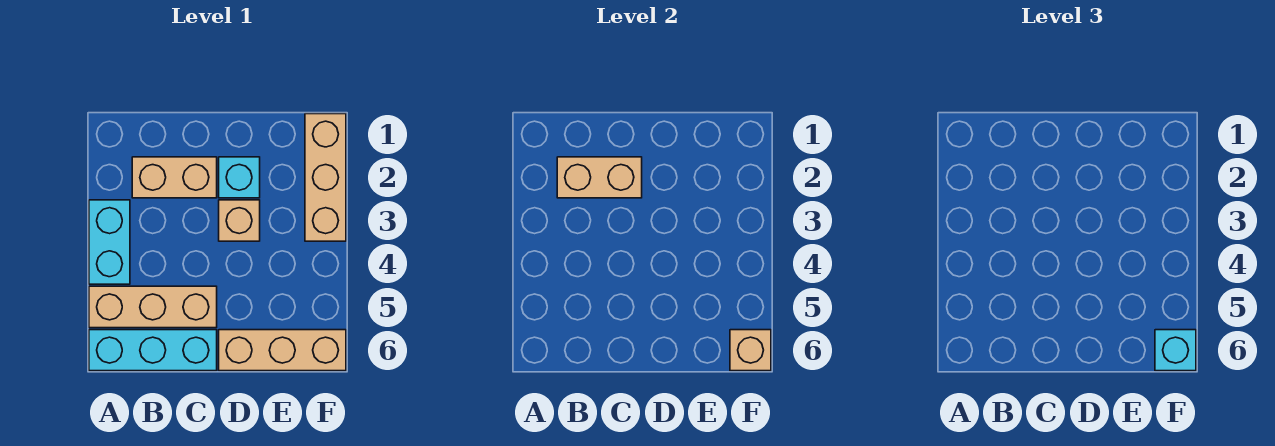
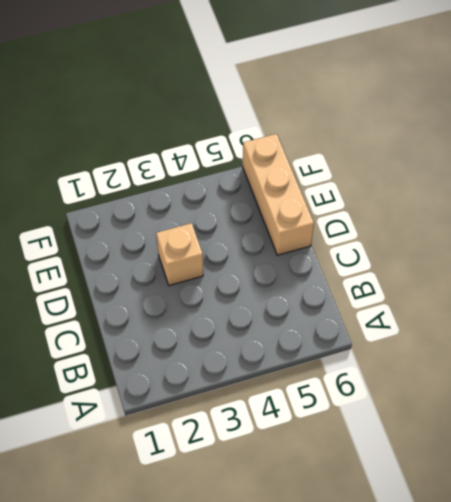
none -> cyan 1x2 brick [89,200,130,284]
none -> tan 1x3 brick [89,286,217,328]

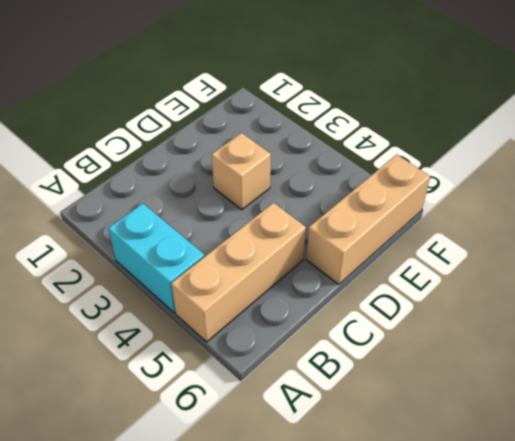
none -> cyan 1x3 brick [89,330,217,371]
none -> tan 1x2 brick [132,157,217,198]

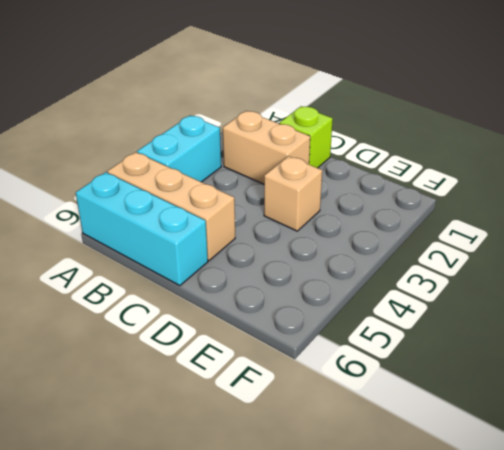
lime 1x1 brick [279,106,333,168] -> none
none -> cyan 1x1 brick [219,157,260,198]
none -> tan 1x3 brick [219,330,346,371]

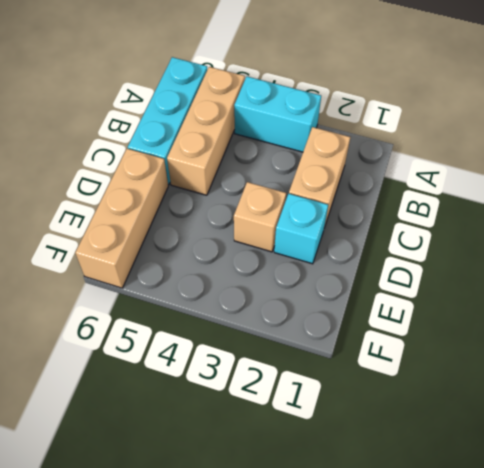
none -> tan 1x3 brick [305,114,346,241]
none -> tan 1x2 brick [557,157,642,198]

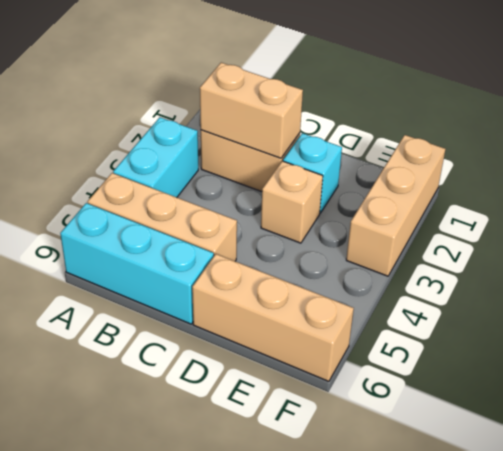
none -> tan 1x1 brick [730,330,771,371]
none -> cyan 1x1 brick [1155,330,1196,371]

